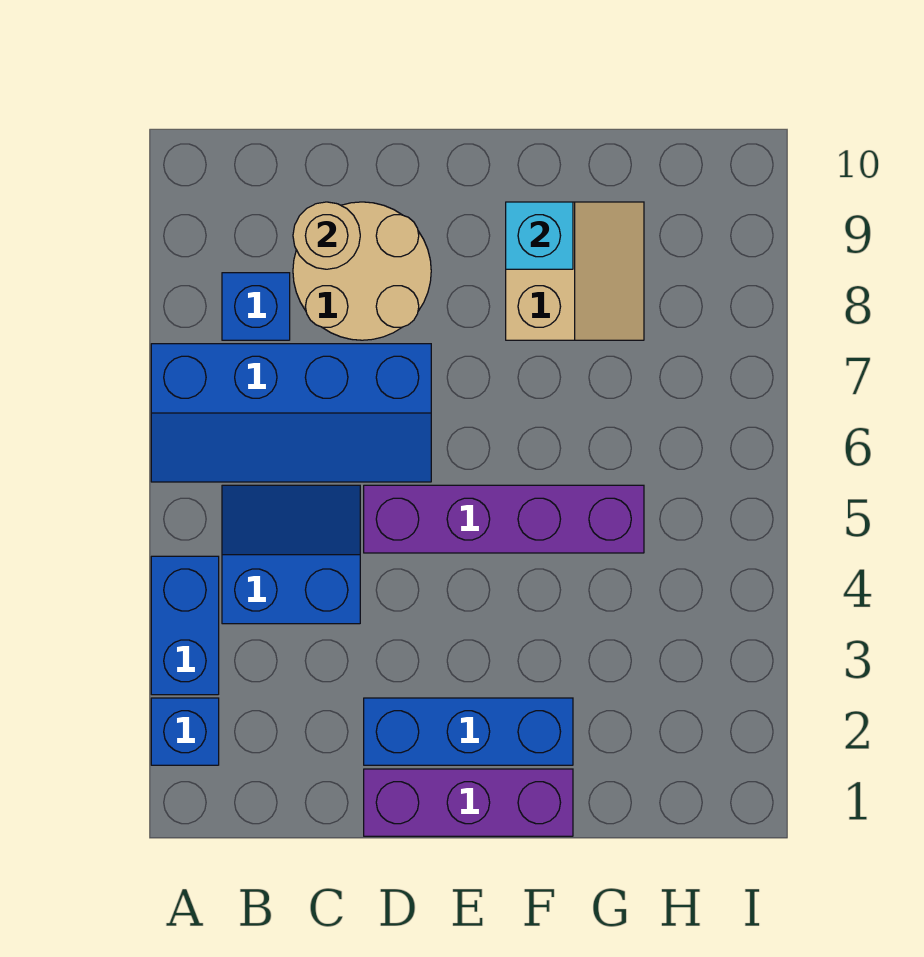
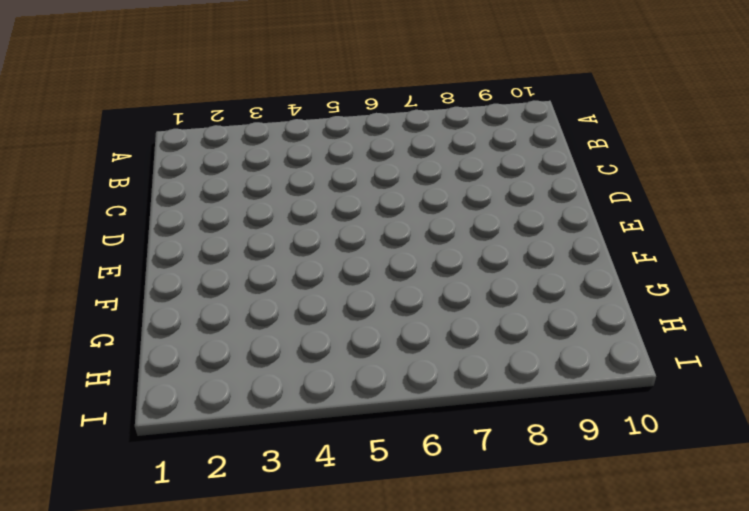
none -> blue 1x1 brick [151,698,219,765]
none -> blue 1x2 brick [151,556,219,695]
none -> blue 2x4 slope [151,344,431,482]

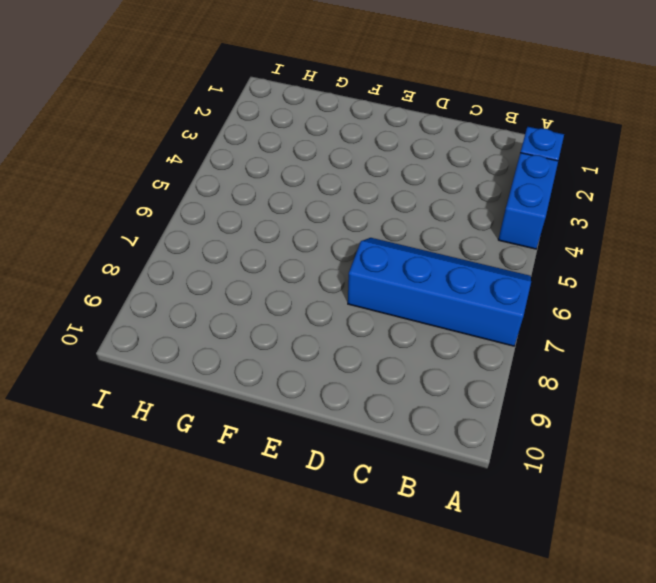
none -> blue 2x2 slope [222,485,360,624]
none -> blue 1x1 brick [222,273,290,340]
none -> tan 2x2 round brick [293,202,431,340]

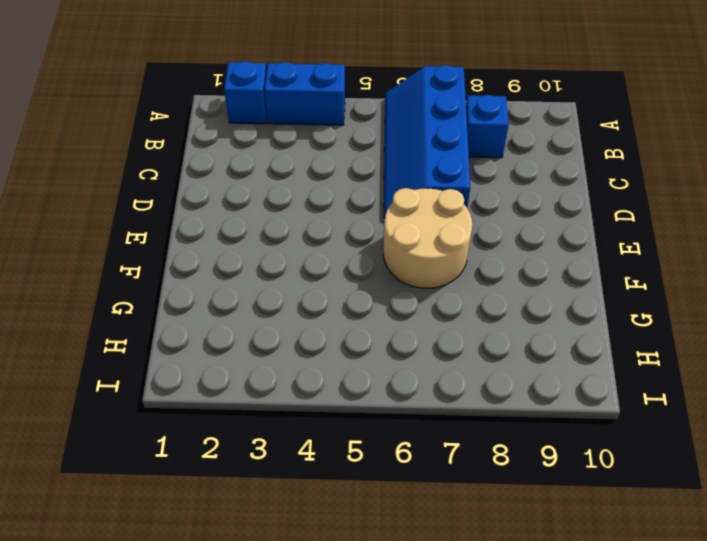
tan 2x2 round brick [383,188,472,288] -> tan 2x2 round brick moved to [293,202,431,340]
none -> blue 2x2 slope [222,485,360,624]
none -> purple 1x3 brick [364,769,573,836]
none -> blue 1x3 brick [364,698,573,765]

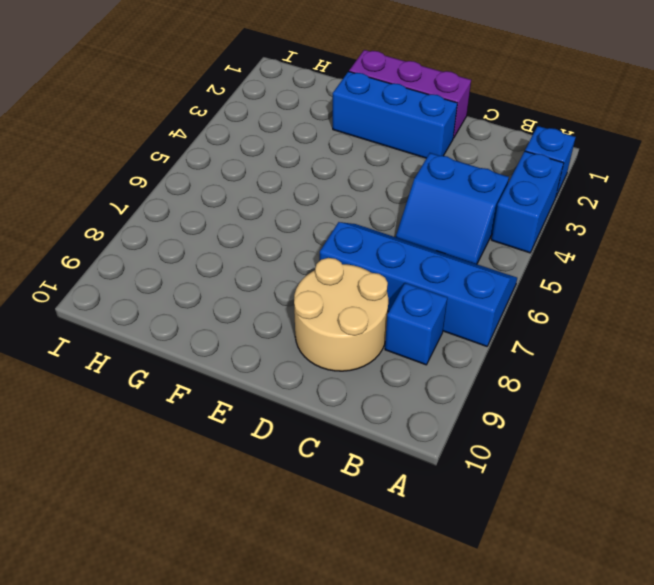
none -> purple 1x4 brick [364,485,644,553]
none -> tan 2x2 slope [506,202,644,340]
none -> tan 1x1 round brick [293,202,360,269]

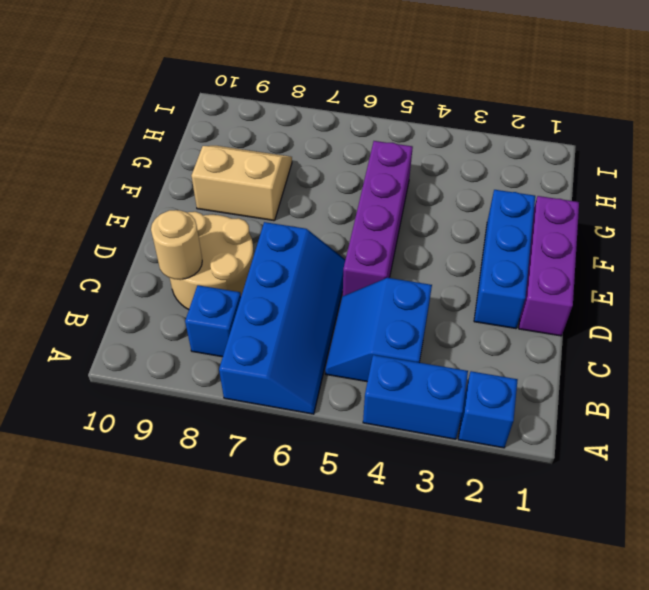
none -> cyan 1x1 brick [506,202,573,269]

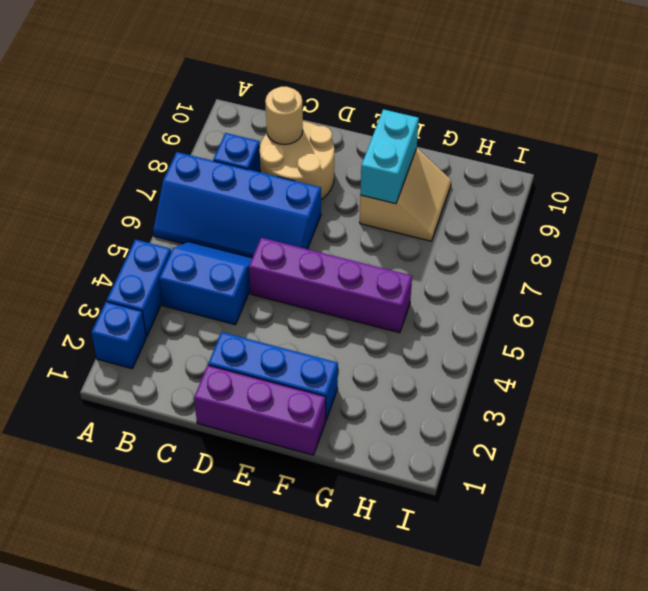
cyan 1x2 brick [360,109,419,204] -> cyan 1x1 brick [506,202,573,269]

